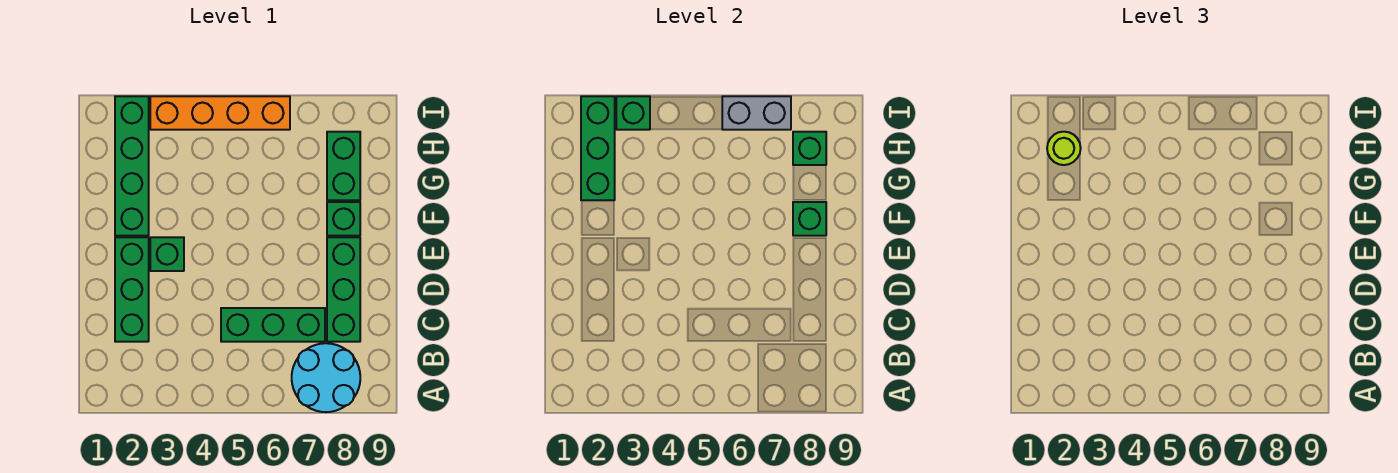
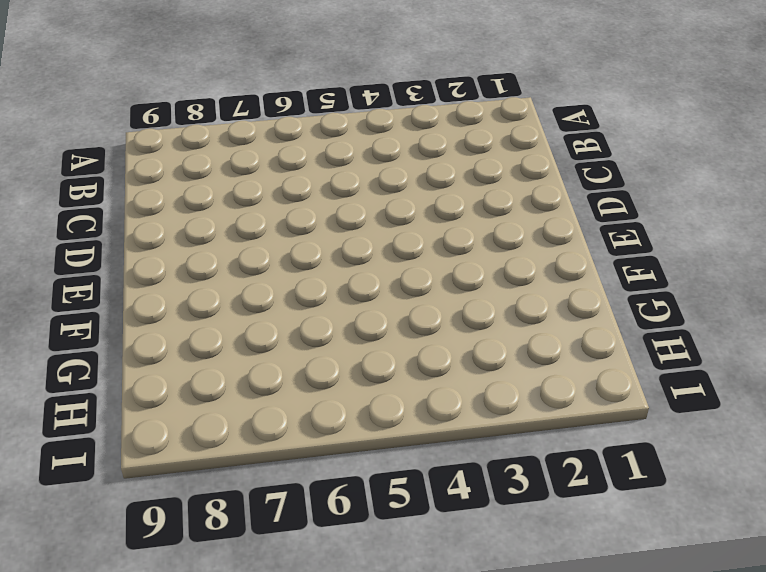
none -> cyan 2x2 round brick [292,343,360,412]
none -> green 1x3 brick [115,237,149,342]
none -> green 1x3 brick [221,308,325,342]

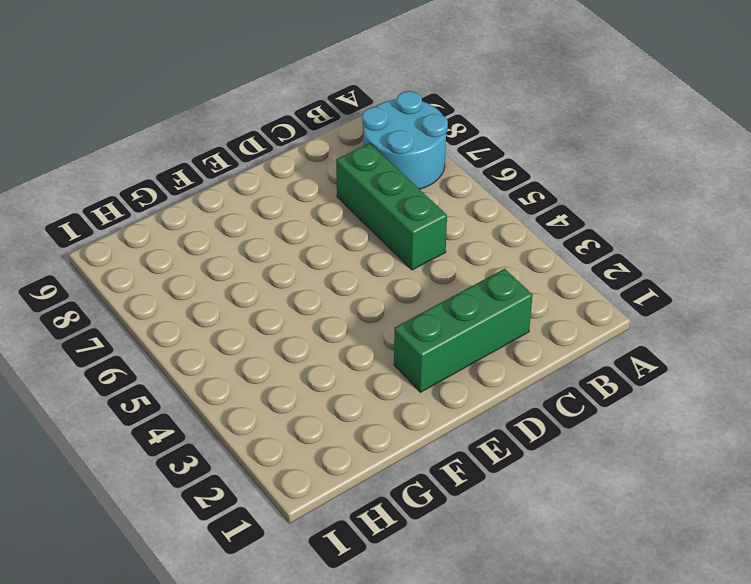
none -> green 1x3 brick [327,237,360,342]
none -> green 1x1 brick [150,237,184,271]
none -> green 1x4 brick [115,96,149,236]

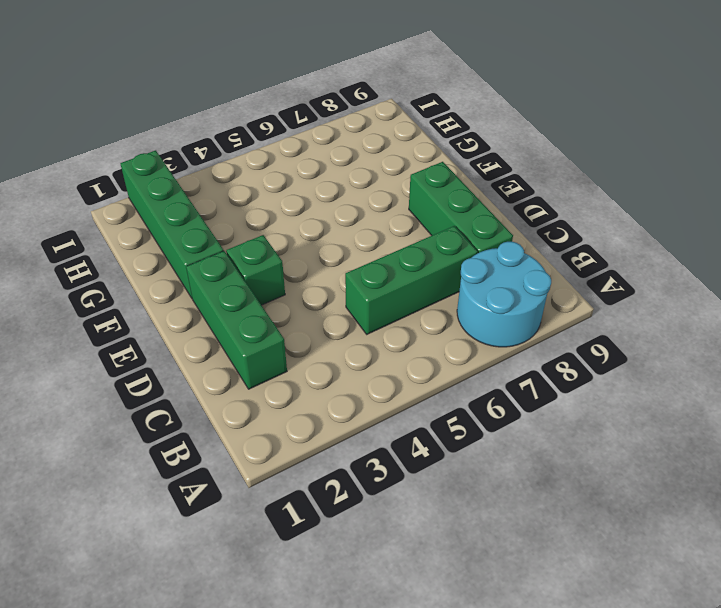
none -> green 1x1 brick [327,202,360,236]
none -> green 1x2 brick [327,132,360,200]
none -> orange 1x4 brick [150,96,290,130]

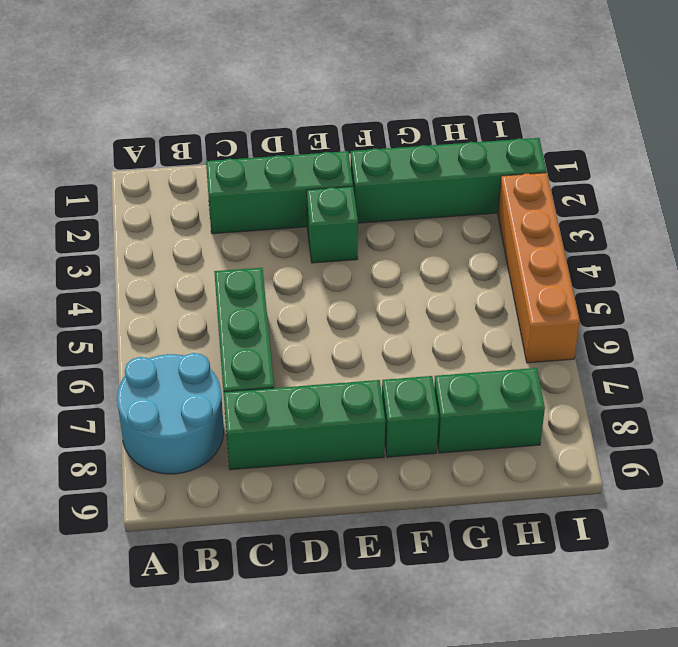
none -> green 1x1 brick [793,202,826,236]
none -> green 1x3 brick [581,96,615,200]
none -> green 1x1 brick [793,132,826,165]

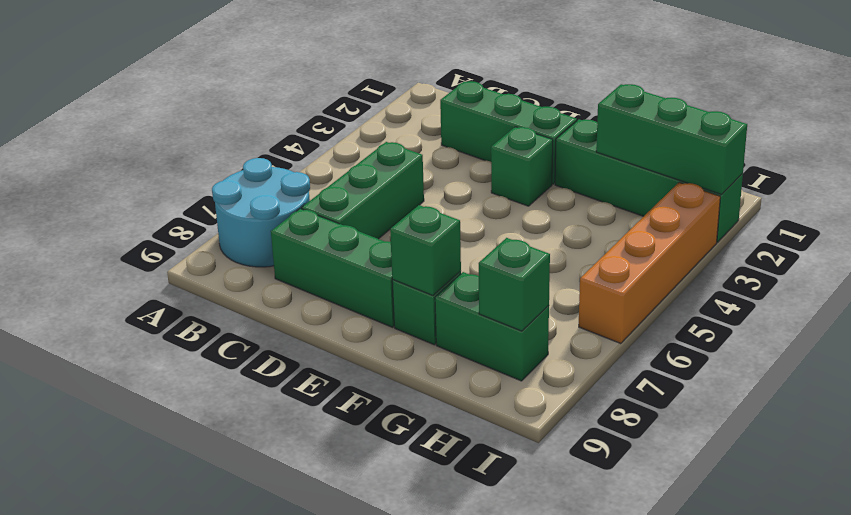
none -> green 1x1 brick [616,96,650,130]
none -> grey 1x2 brick [722,96,791,130]
none -> lime 1x1 round brick [1047,132,1081,165]

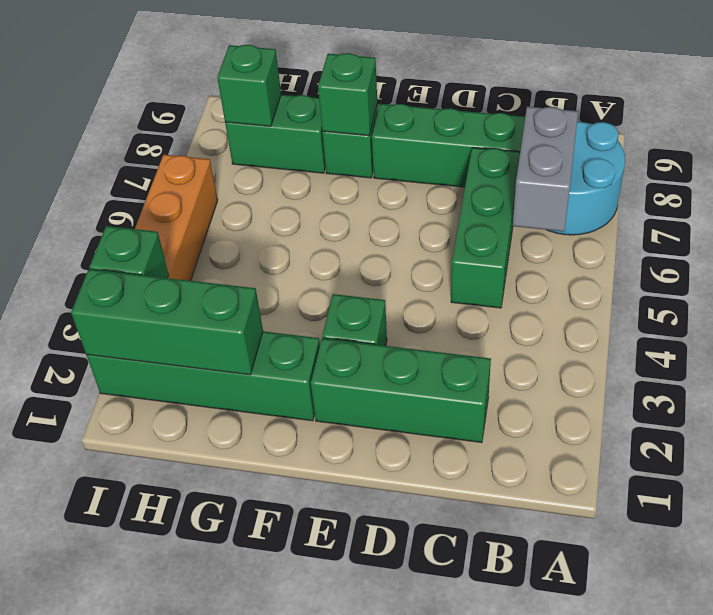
grey 1x2 brick [513,107,578,232] -> grey 1x2 brick moved to [722,96,791,130]
none -> lime 1x1 round brick [1047,132,1081,165]

